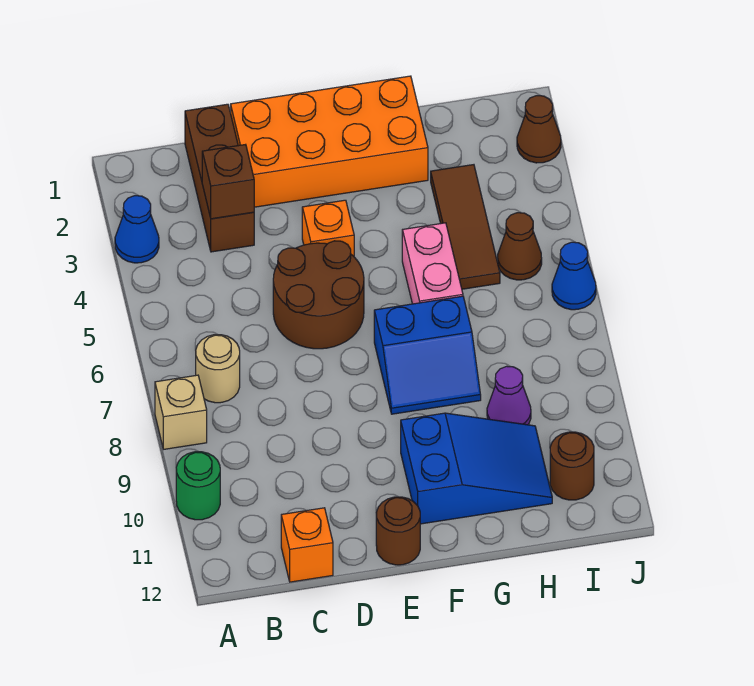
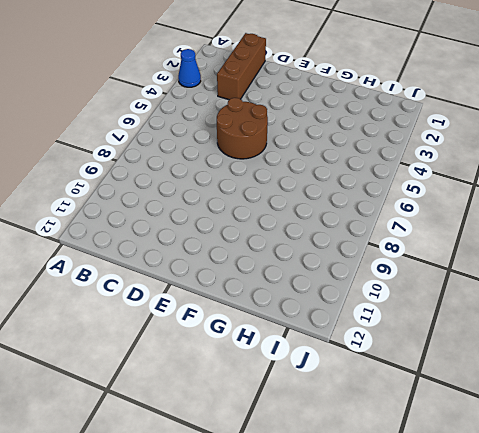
none -> tan 1x1 brick [155,375,207,449]
none -> green 1x1 round brick [176,452,220,520]
none -> tan 1x1 round brick [196,335,240,403]

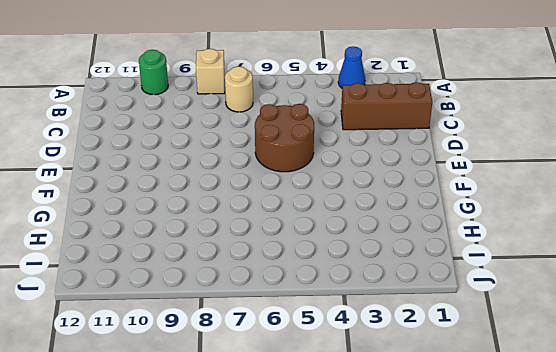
none -> orange 1x1 brick [281,508,333,582]
none -> orange 2x4 brick [231,76,428,207]
none -> orange 1x1 brick [302,200,354,256]

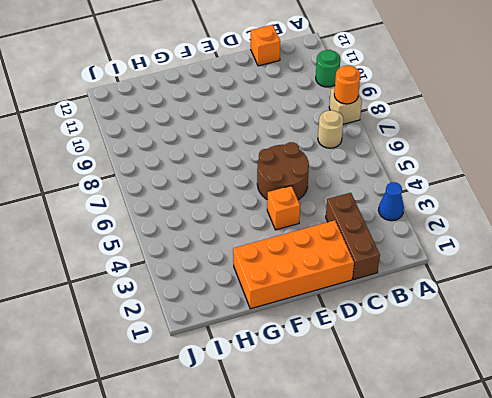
orange 1x1 round brick [334,65,360,104] -> none
none -> brown 1x1 round brick [376,497,420,565]
none -> blue 2x2 slope [374,296,481,414]
none -> blue 2x3 slope [401,413,552,524]

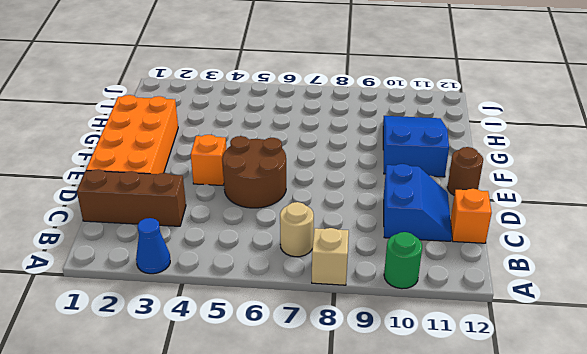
blue 2x2 slope [384,164,452,241] -> blue 2x2 slope moved to [374,296,481,414]
none -> pink 1x2 brick [402,223,463,304]
none -> brown 1x3 tile [431,165,500,289]
none -> purple 1x1 cone [487,366,531,425]

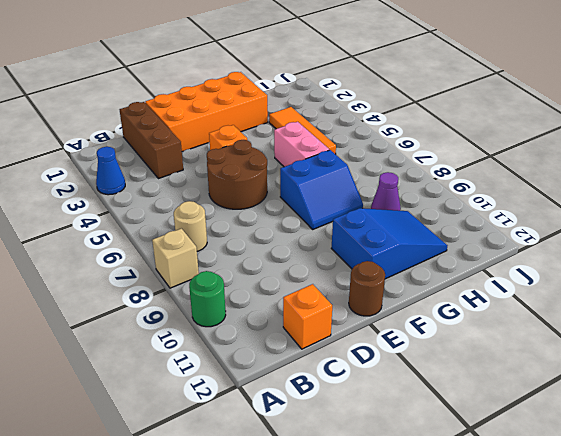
orange 1x3 tile [269,107,336,154] -> brown 1x3 tile [431,165,500,289]
none -> brown 1x1 cone [498,213,542,280]
none -> brown 1x1 round brick [550,432,594,500]
none -> brown 1x1 cone [517,96,561,163]

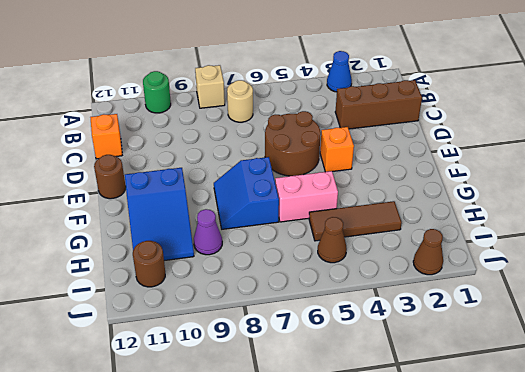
none -> orange 2x4 brick [231,76,428,207]
none -> blue 1x1 cone [552,242,596,310]
none -> brown 1x1 brick [202,144,254,219]

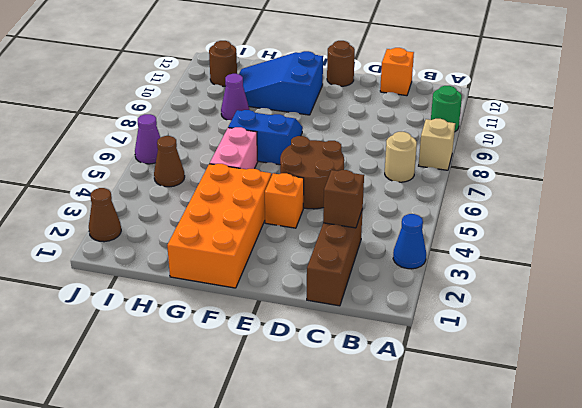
orange 2x4 brick [167,164,271,288] -> orange 2x4 brick turned to [231,76,428,207]
purple 1x1 cone [135,114,160,164] -> blue 1x1 cone [552,242,596,310]
none -> brown 1x3 tile [431,165,500,289]

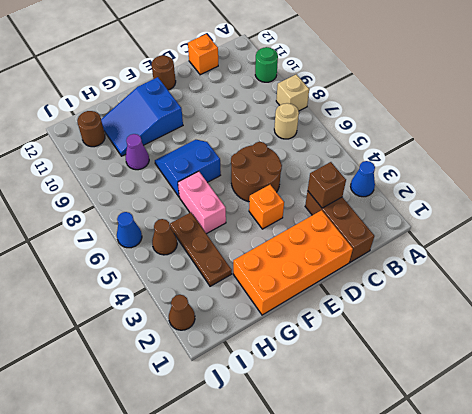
brown 1x3 plate [170,212,232,286] -> brown 1x3 tile [431,165,500,289]

